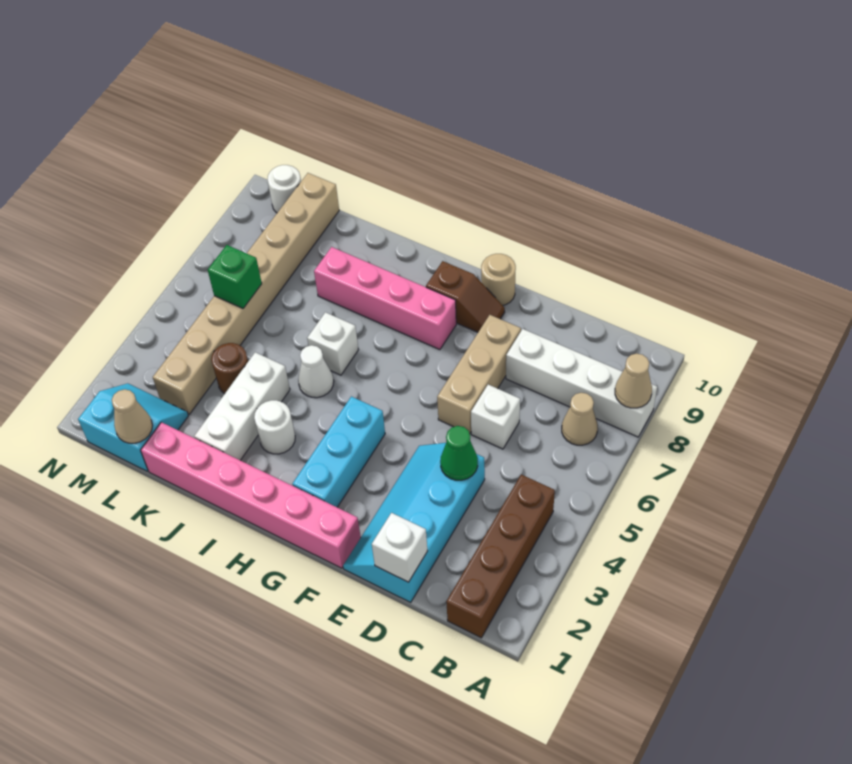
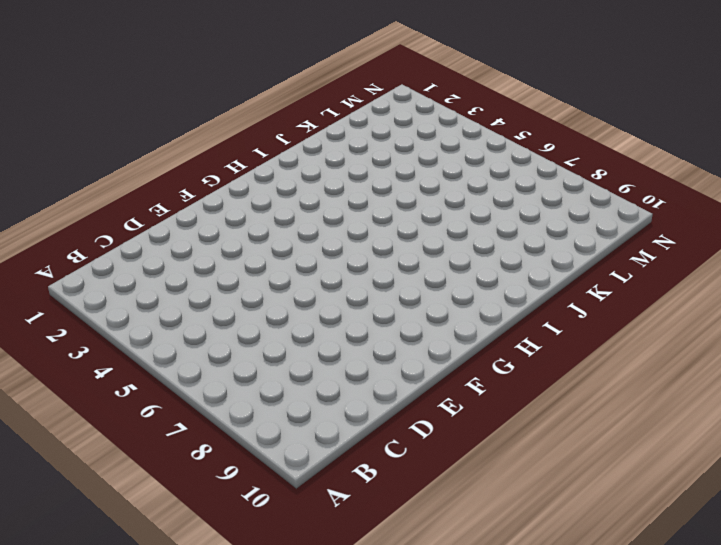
none -> white 1x4 brick [506,329,657,437]
none -> brown 1x4 brick [446,475,555,638]
none -> tan 1x1 cone [562,393,598,445]

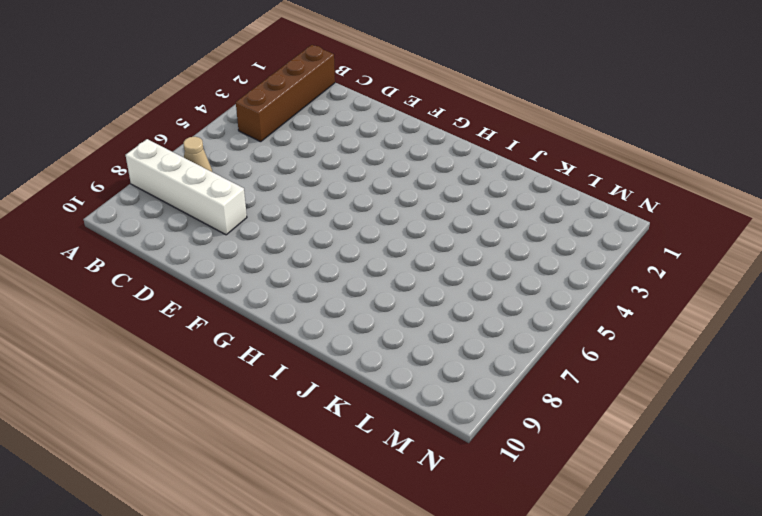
none -> cyan 2x4 slope [343,443,485,602]
none -> white 1x1 brick [471,385,520,449]
none -> tan 1x3 brick [437,315,521,433]

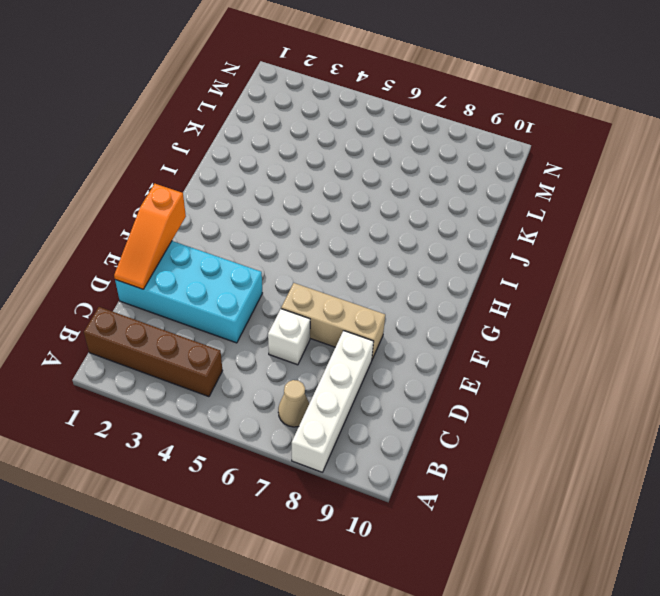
cyan 2x4 brick [115,241,262,343] -> cyan 2x4 slope [343,443,485,602]
orange 1x3 slope [114,184,186,289] -> white 1x1 brick [372,513,427,582]
none -> pink 1x6 brick [141,422,361,568]
none -> brown 1x2 slope [426,261,505,332]
none -> tan 1x1 round brick [481,254,516,305]

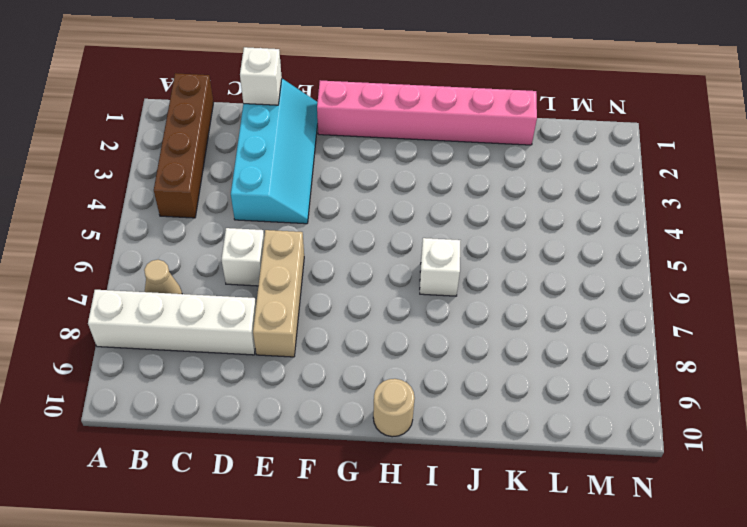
tan 1x1 round brick [373,379,415,437] -> tan 1x1 round brick moved to [481,254,516,305]
none -> brown 1x2 slope [426,261,505,332]
none -> cyan 1x3 brick [292,396,385,507]
none -> pink 1x4 brick [314,247,456,350]

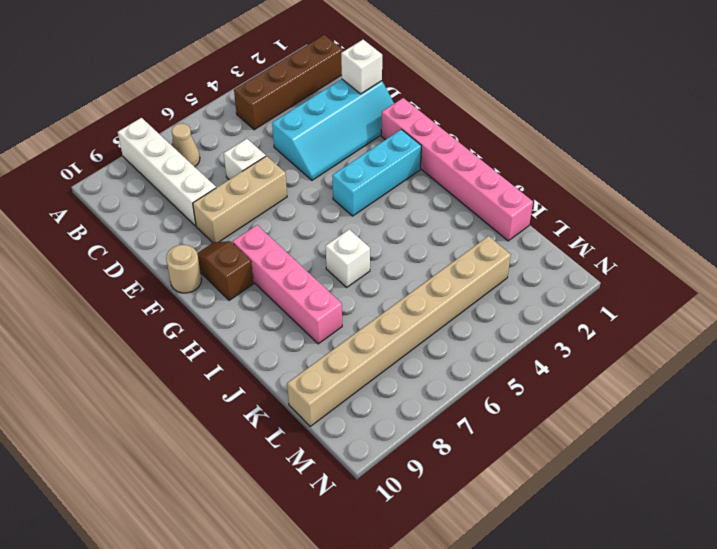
none -> white 1x1 round brick [254,400,295,454]
none -> white 1x1 cone [298,345,334,398]
none -> white 1x3 brick [194,352,290,460]

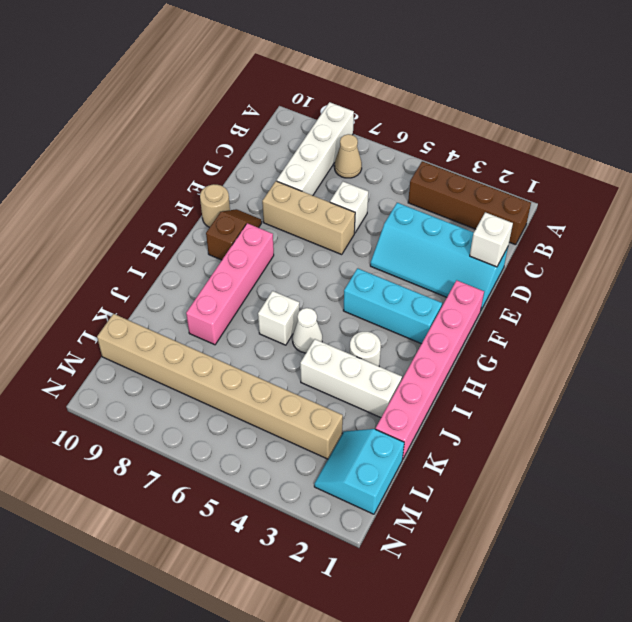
none -> brown 1x1 round brick [211,343,248,394]
none -> white 1x1 round brick [267,165,301,213]
none -> tan 1x1 cone [615,354,652,408]

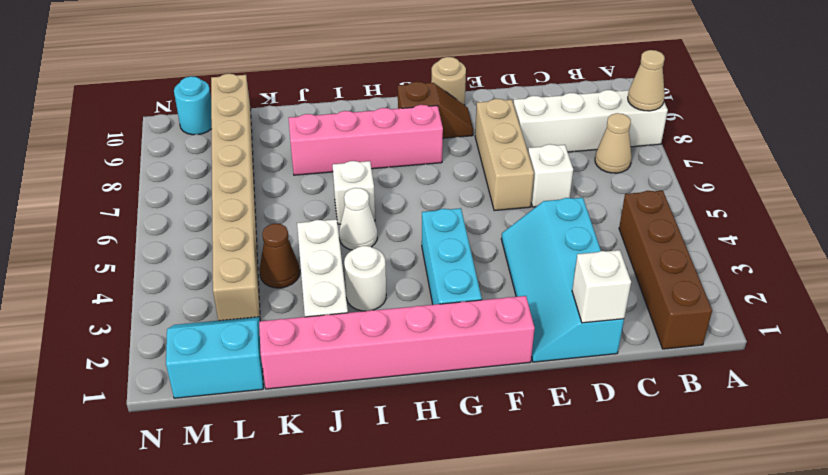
brown 1x1 cone [259,223,300,288] -> brown 1x1 round brick [211,343,248,394]
cyan 1x1 round brick [174,76,212,135] -> white 1x1 round brick [267,165,301,213]
none -> green 1x1 cone [440,426,478,480]
none -> tan 1x1 cone [112,389,152,443]
none -> green 1x1 brick [208,245,262,308]

